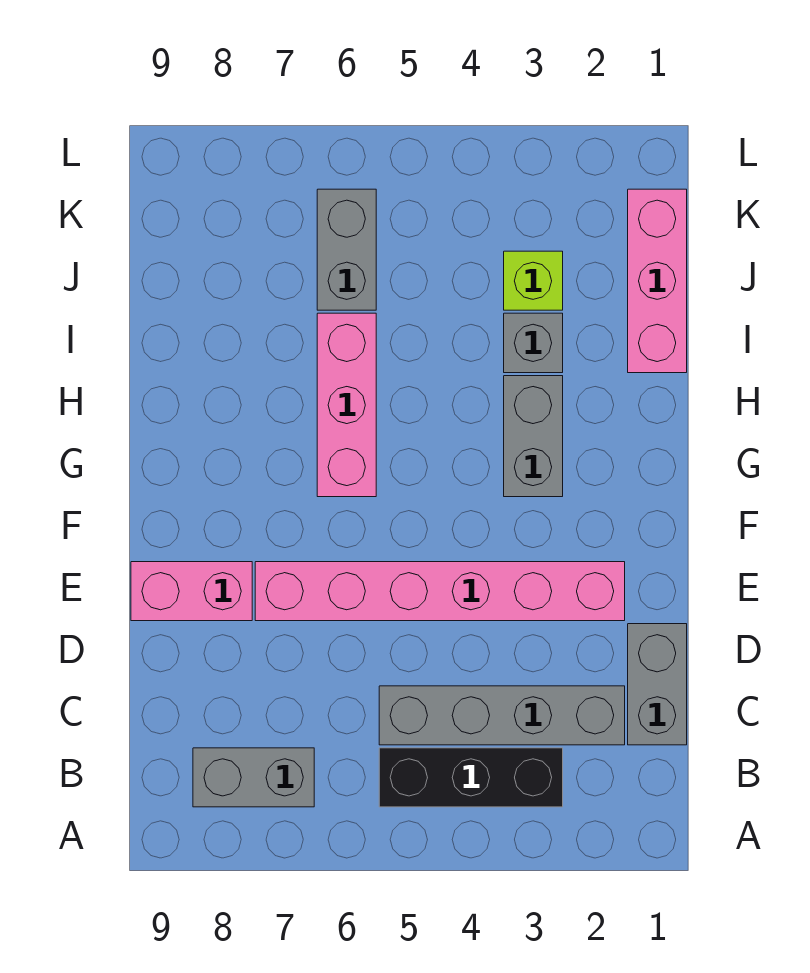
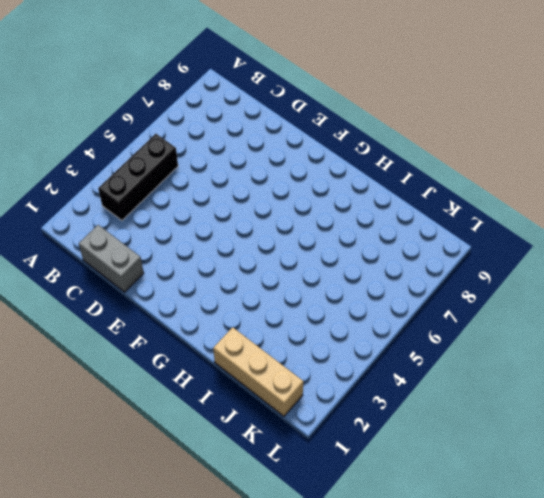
tan 1x3 brick [213,327,303,416] -> pink 1x3 brick [628,189,687,373]
none -> grey 1x2 brick [193,748,314,807]
none -> grey 1x4 brick [379,686,625,745]
none -> pink 1x6 brick [255,562,625,621]

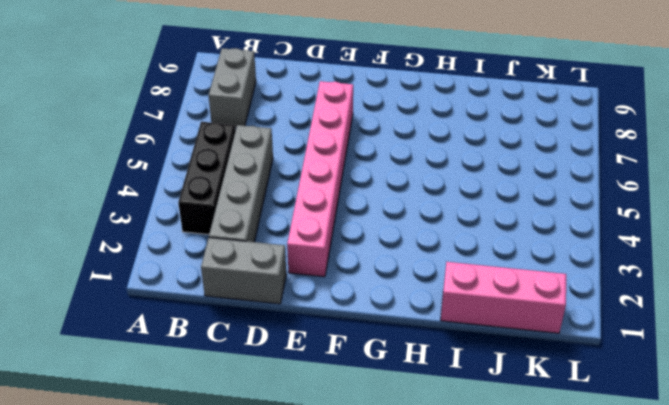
none -> pink 1x2 brick [131,562,252,621]
none -> grey 1x2 brick [504,376,563,497]
none -> pink 1x3 brick [317,313,376,497]

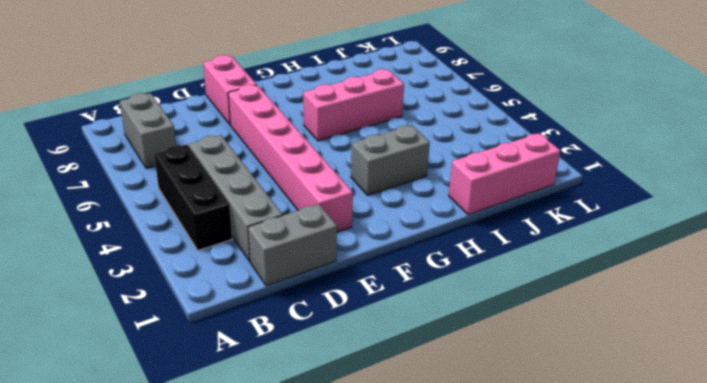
none -> grey 1x1 brick [504,313,563,373]
none -> lime 1x1 brick [504,251,563,310]
none -> grey 1x2 brick [317,189,376,310]

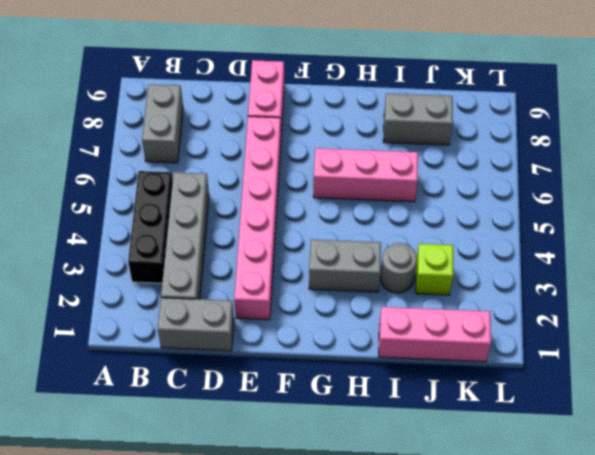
grey 1x1 round brick [380,243,417,293] -> grey 1x1 brick [504,313,563,373]
grey 1x2 brick [383,93,453,145] -> grey 1x2 brick moved to [317,189,376,310]

